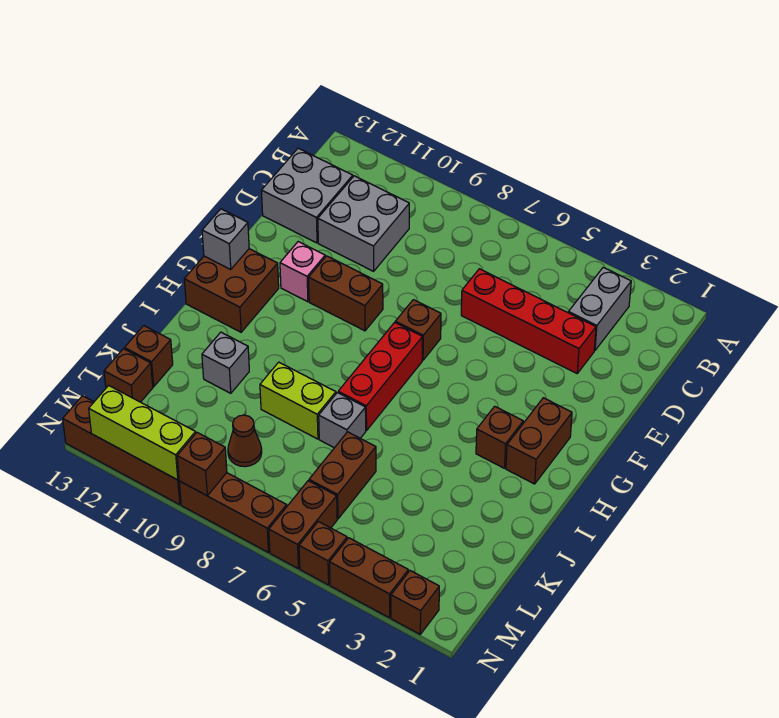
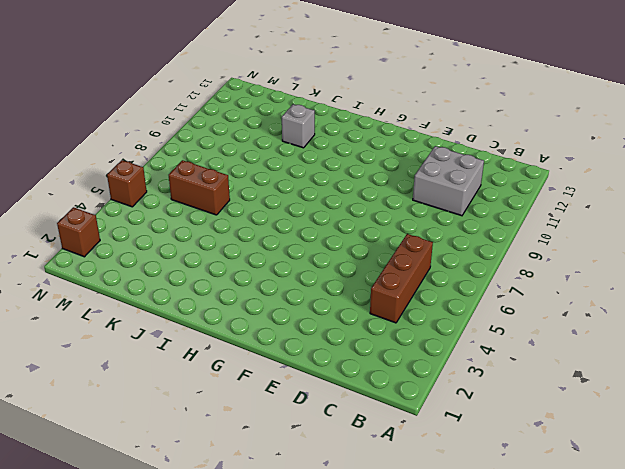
brown 1x3 brick [370,234,433,323] -> brown 1x3 brick moved to [179,473,287,553]
none -> grey 1x2 brick [568,267,631,351]
none -> grey 2x2 brick [261,148,353,243]
none -> red 1x4 brick [461,269,596,373]

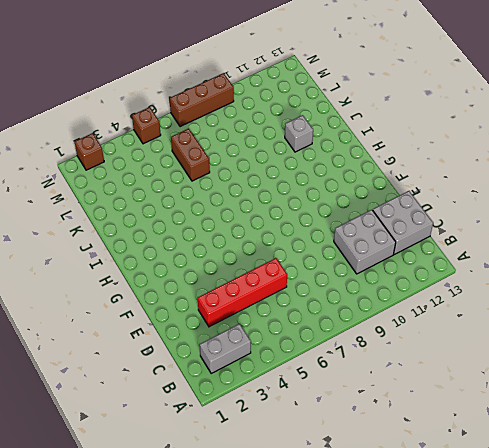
grey 1x2 brick [200,324,251,373] -> grey 1x2 brick turned to [568,267,631,351]
none -> brown 1x1 brick [395,300,441,360]
none -> brown 1x2 brick [309,256,383,331]
none -> pink 1x1 brick [280,242,325,302]

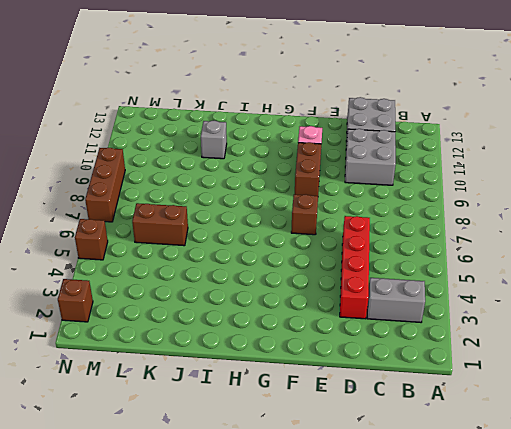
none -> brown 1x2 brick [506,398,572,484]
none -> red 1x3 brick [338,322,422,431]
none -> brown 2x2 brick [184,249,279,332]

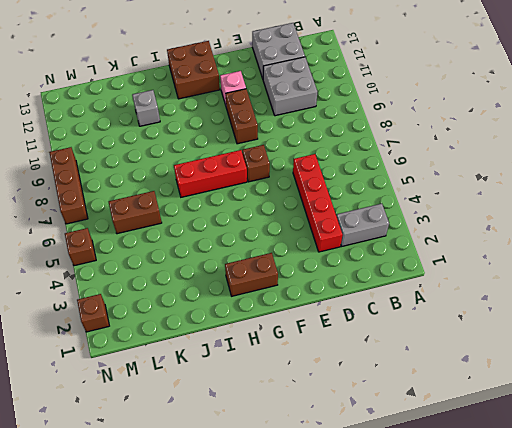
none -> brown 1x1 brick [476,406,523,468]
none -> grey 1x1 brick [319,393,366,448]
none -> lime 1x2 brick [260,362,336,439]

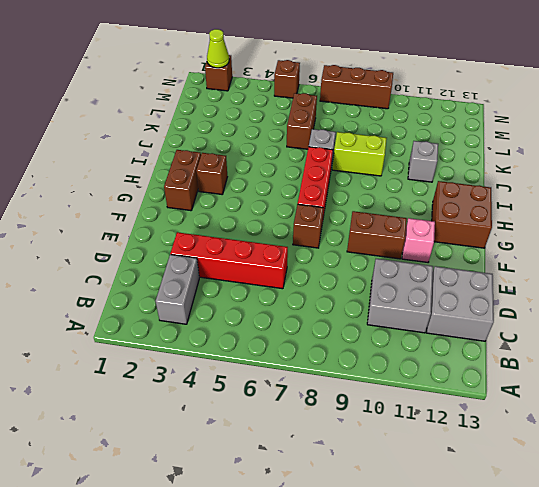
lime 1x1 cone [207,29,229,68] -> none
none -> brown 1x1 brick [124,326,173,387]
none -> brown 1x1 cone [228,415,262,467]
none -> brown 1x1 brick [104,349,153,402]

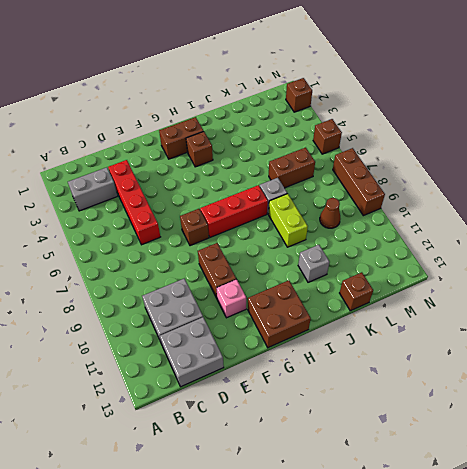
none -> brown 1x1 brick [104,349,153,402]
none -> brown 1x2 brick [269,481,337,569]
none -> brown 1x2 brick [330,538,408,618]

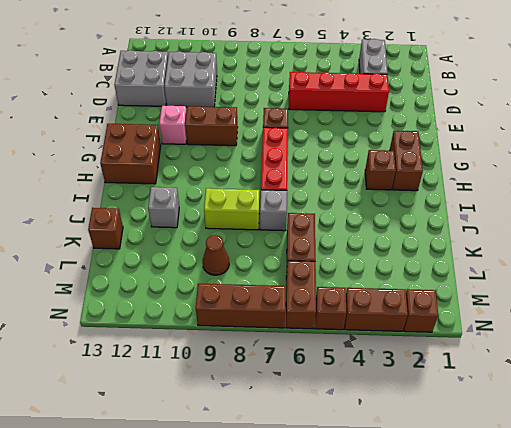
none -> brown 1x1 brick [104,349,153,402]
none -> brown 1x4 brick [63,396,181,505]
none -> grey 1x1 brick [202,209,249,269]

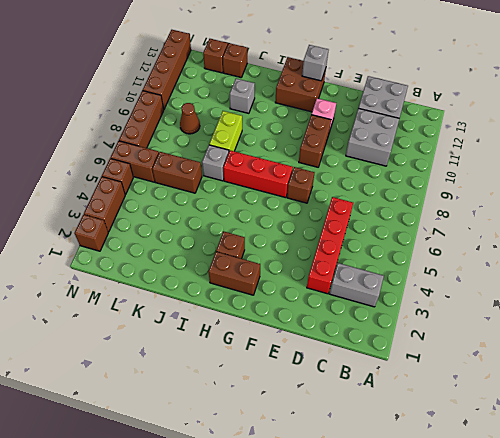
none -> brown 1x1 brick [177,433,227,496]
none -> lime 1x3 brick [89,385,196,480]

